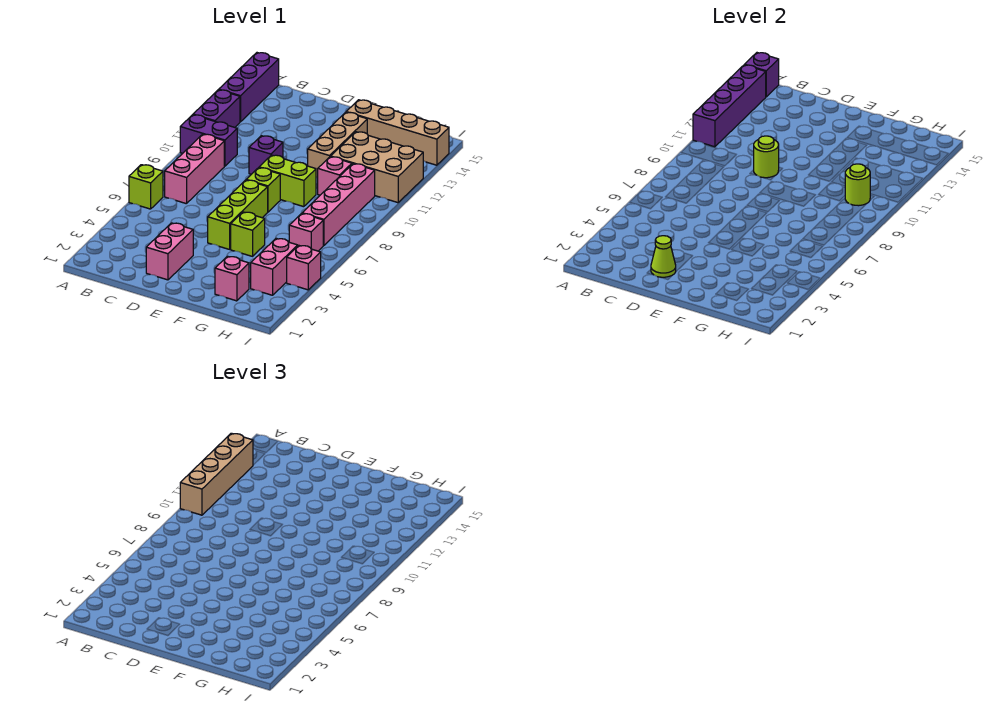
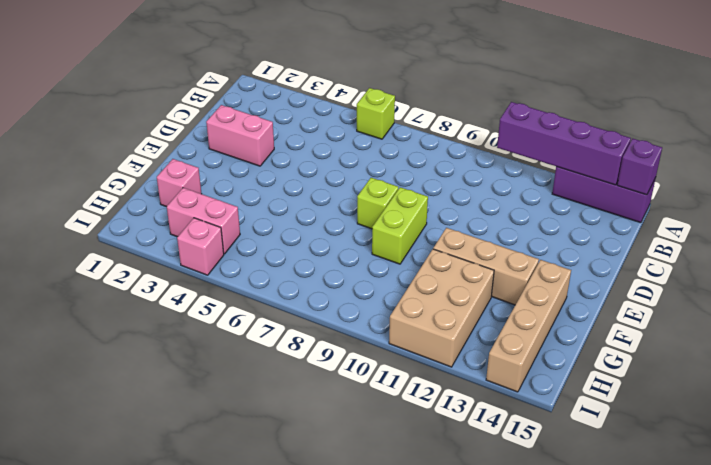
none -> purple 1x2 brick [180,115,237,166]
none -> purple 1x2 brick [193,90,240,127]
none -> pink 1x3 brick [165,134,224,204]

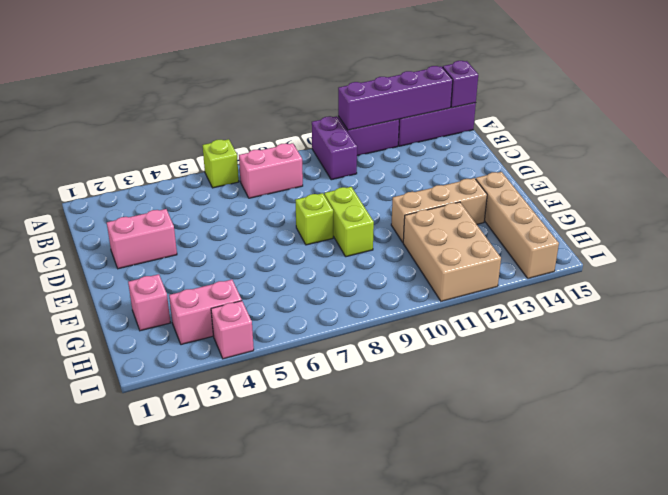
pink 1x2 brick [239,143,303,198] -> pink 1x3 brick [165,134,224,204]
none -> purple 1x1 brick [249,136,283,174]
none -> lime 1x3 brick [208,180,268,249]
none -> lime 1x1 brick [231,212,265,256]

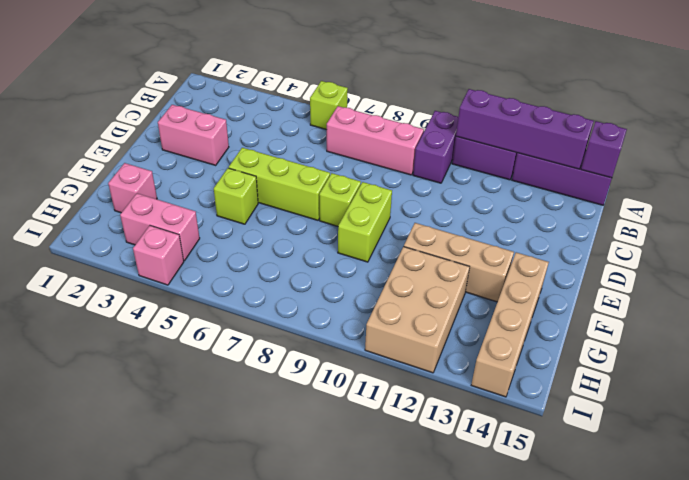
none -> purple 1x1 brick [249,136,283,174]
none -> pink 1x1 brick [318,157,352,195]
none -> pink 1x1 brick [289,213,323,251]

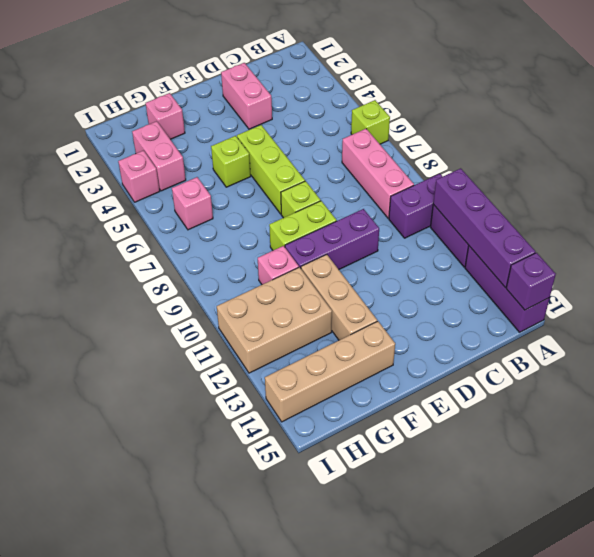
purple 1x3 brick [285,209,379,269] -> purple 1x1 brick [249,136,283,174]
none -> pink 1x4 brick [302,164,375,245]
none -> lime 1x1 cone [651,236,676,278]
none -> lime 1x1 round brick [754,136,779,178]

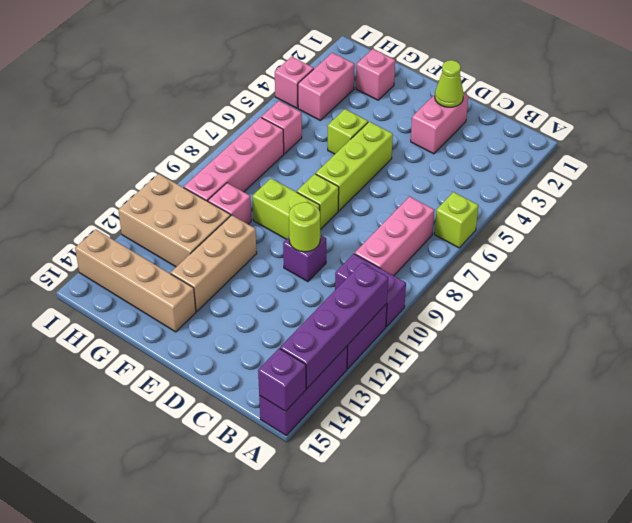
none -> lime 1x1 round brick [845,164,870,206]
none -> tan 1x4 brick [180,433,253,515]

